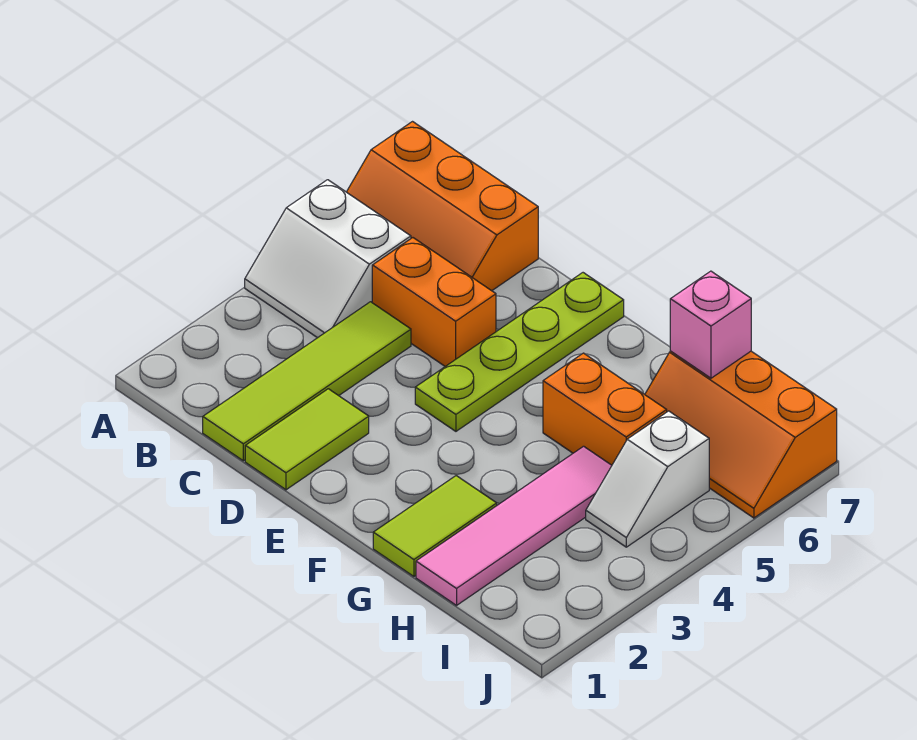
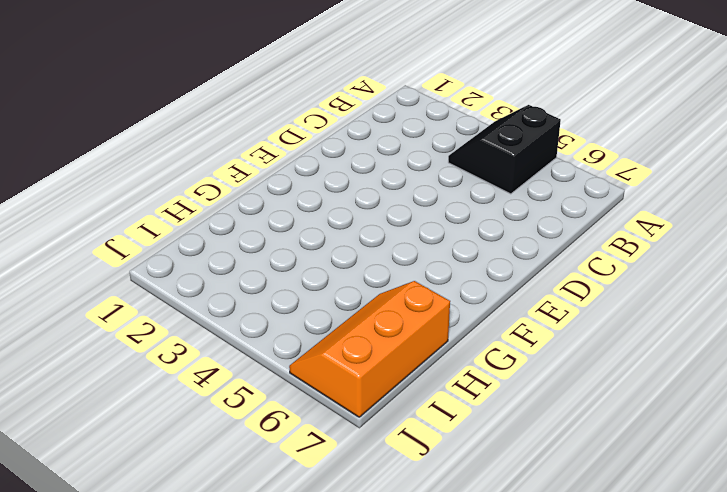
black 2x2 slope [448,105,561,194] -> white 2x2 slope [245,180,411,338]
none -> orange 2x3 slope [347,122,538,291]
none -> lime 1x4 tile [203,302,411,461]
none -> orange 1x2 brick [372,238,496,366]

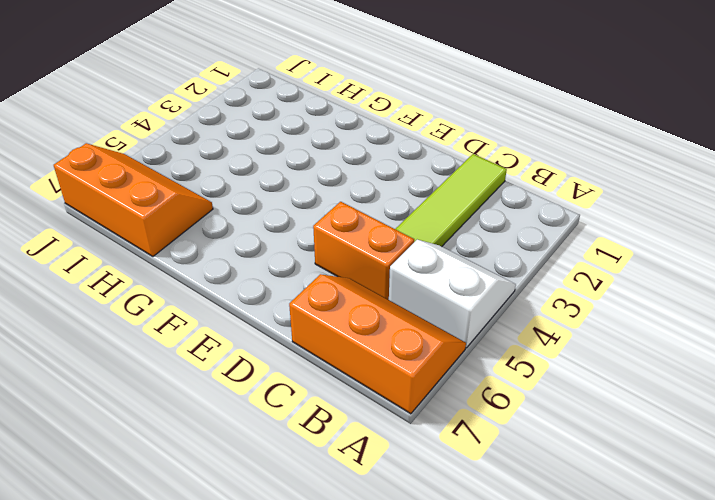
none -> lime 1x2 tile [245,389,369,490]
none -> lime 1x4 plate [415,273,624,431]
none -> lime 1x2 tile [373,476,497,576]

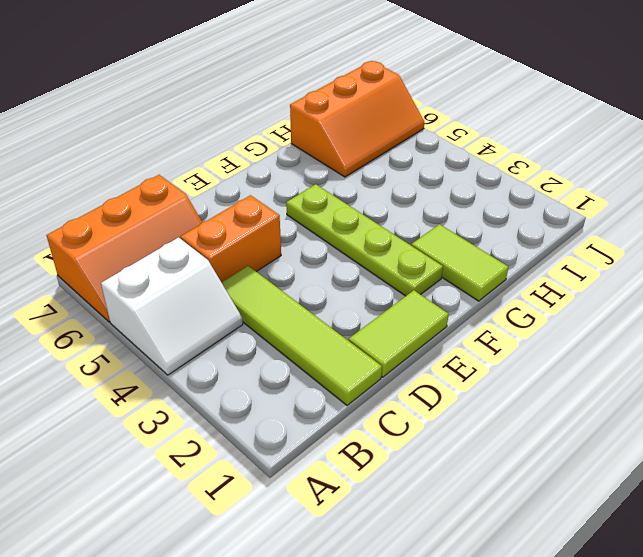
lime 1x2 tile [349,290,449,377] -> lime 1x2 tile turned to [245,389,369,490]
lime 1x4 plate [286,184,443,296] -> lime 1x4 plate moved to [415,273,624,431]
none -> orange 1x2 brick [543,353,667,465]
none -> pink 1x4 tile [416,446,612,605]
none -> white 1x2 slope [586,411,709,547]

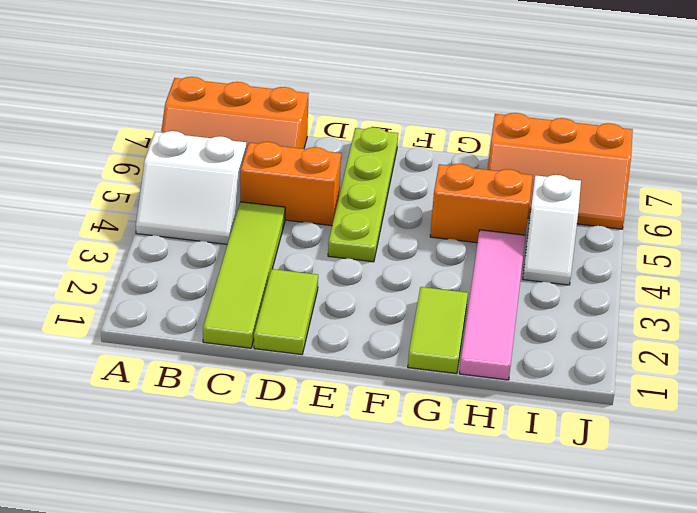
none -> pink 1x1 brick [670,271,751,378]

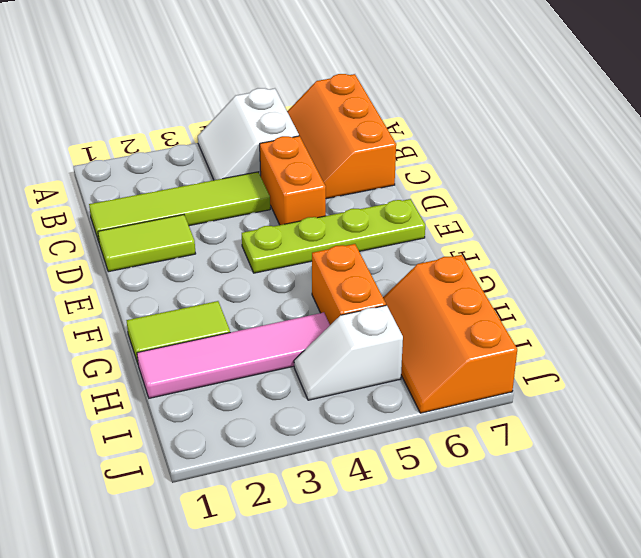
none -> pink 1x1 brick [670,271,751,378]

